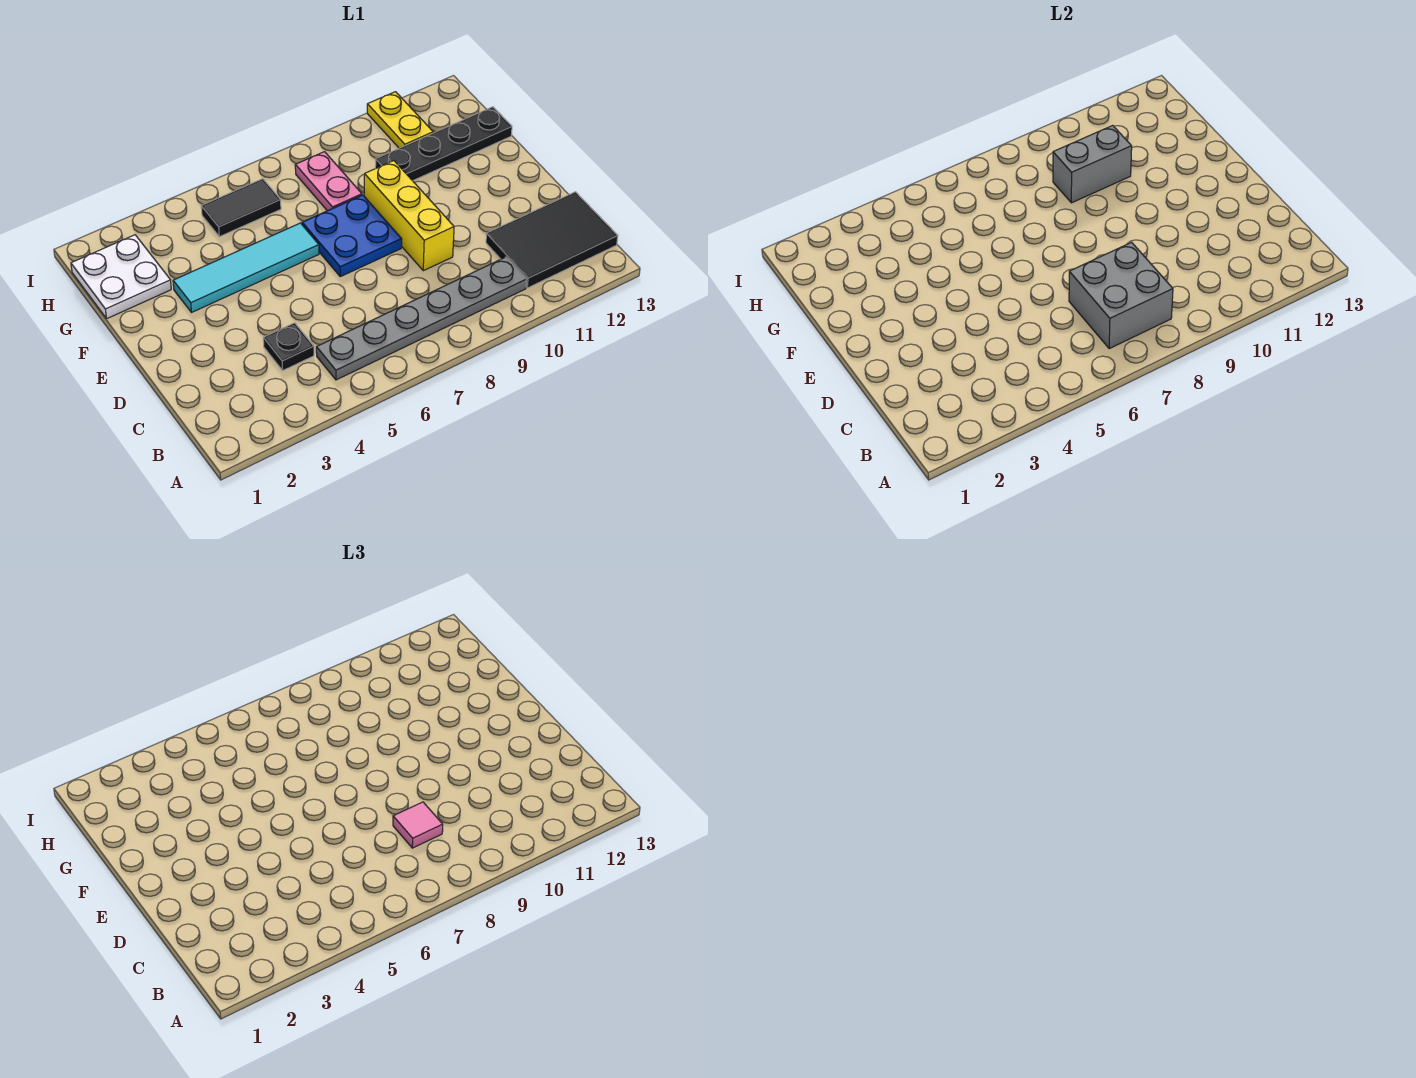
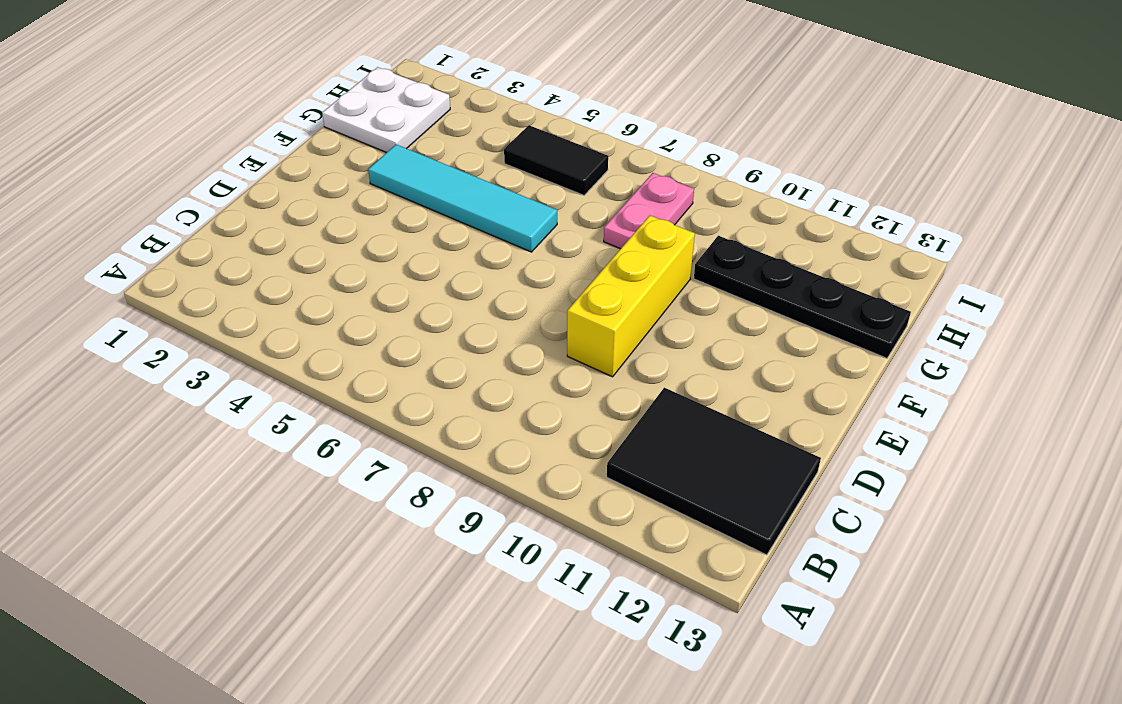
none -> grey 1x6 plate [316,257,527,380]
none -> black 1x1 plate [263,323,314,370]
none -> blue 2x2 plate [302,195,402,277]

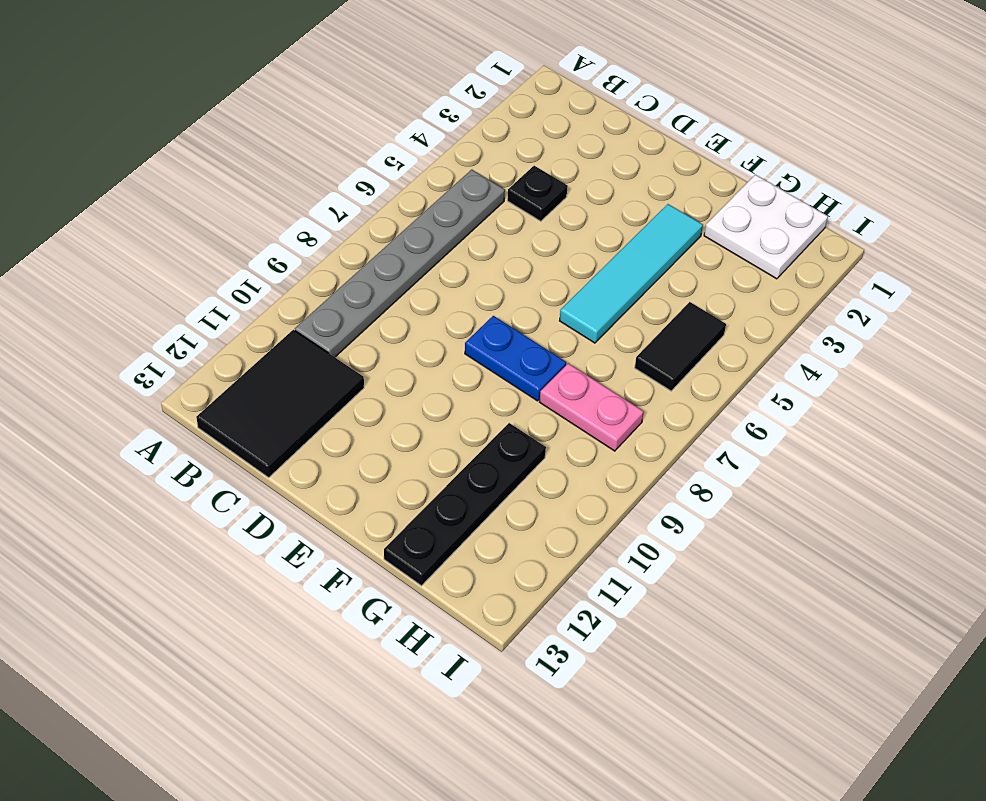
blue 1x2 plate [465,316,566,401] -> blue 2x2 plate [302,195,402,277]
none -> yellow 1x3 brick [364,161,454,271]
none -> yellow 1x2 plate [367,92,433,148]
none -> grey 2x2 brick [1069,242,1173,348]

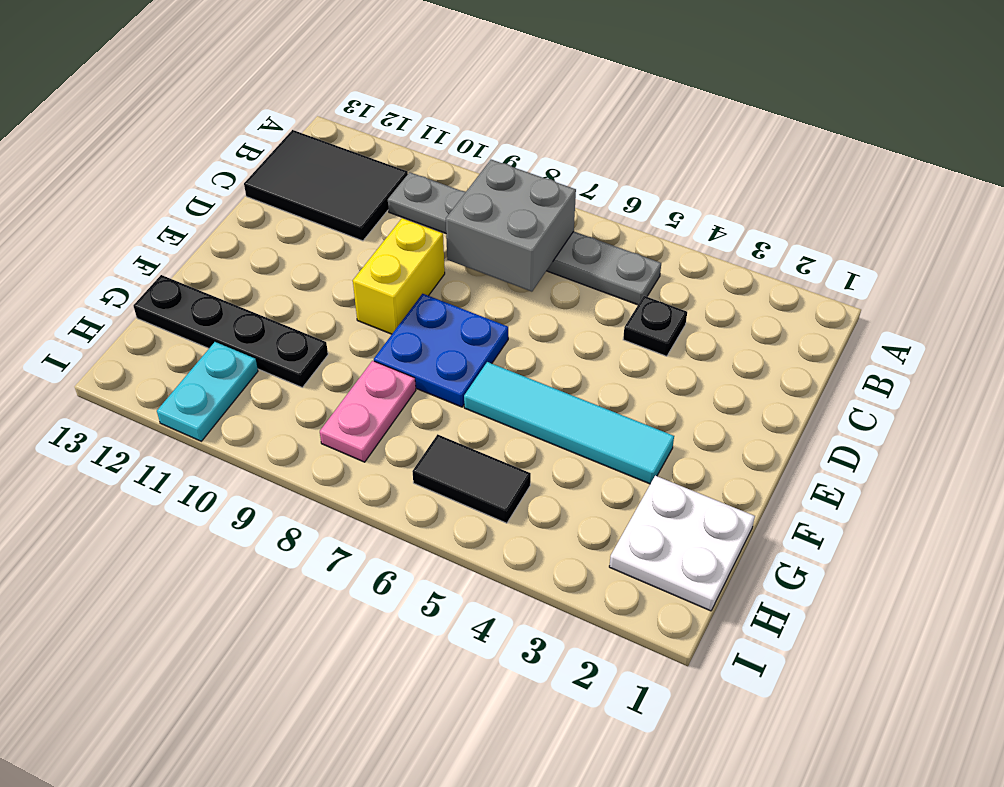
yellow 1x2 brick [353,218,445,334] -> yellow 1x3 brick [364,161,454,271]
cyan 1x2 plate [157,342,258,441] -> yellow 1x2 plate [367,92,433,148]
none -> grey 1x2 brick [1053,125,1132,203]
none -> pink 1x1 tile [393,802,443,848]

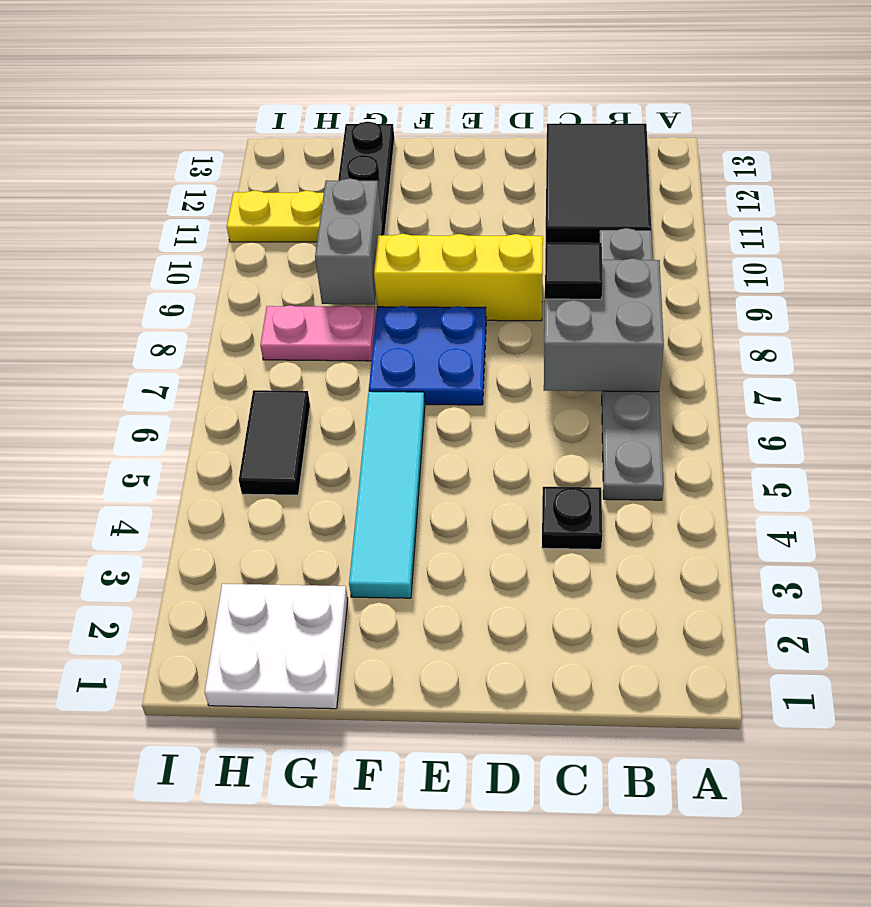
black 1x1 tile [545,243,603,299] -> pink 1x1 tile [393,802,443,848]

